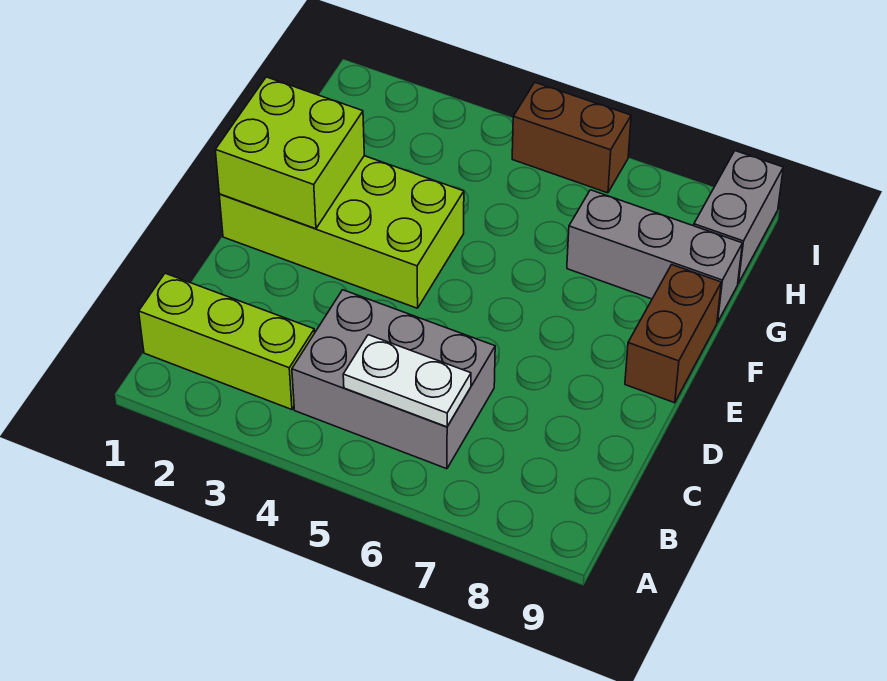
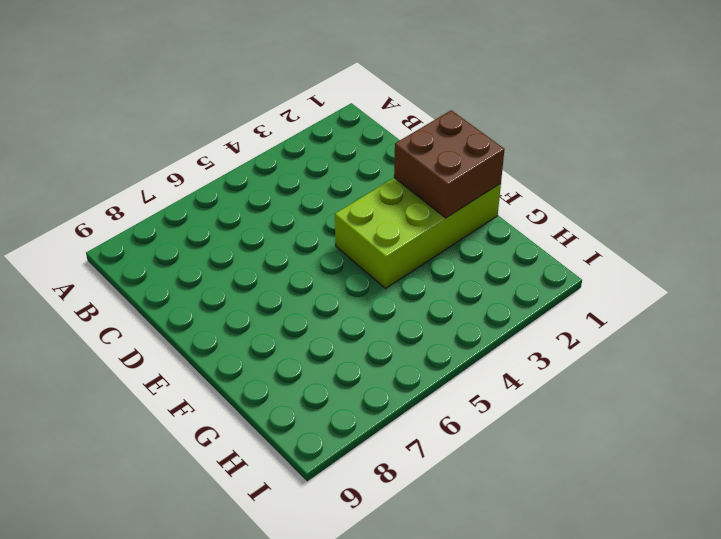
brown 2x2 brick [394,110,505,218] -> lime 2x2 brick [215,77,364,229]
none -> lime 1x3 brick [139,273,315,410]
none -> grey 2x3 brick [292,290,495,469]

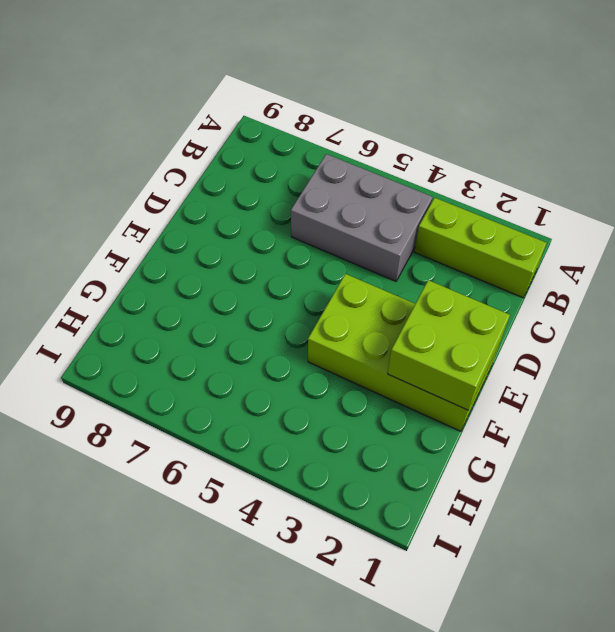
none -> brown 1x2 brick [625,265,721,403]
none -> grey 1x3 brick [567,190,742,322]

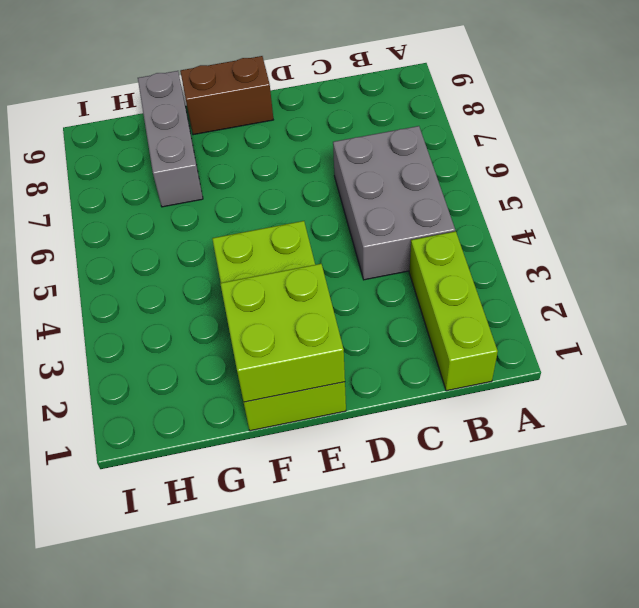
none -> grey 1x2 brick [694,151,783,283]
none -> brown 1x2 brick [512,83,631,193]

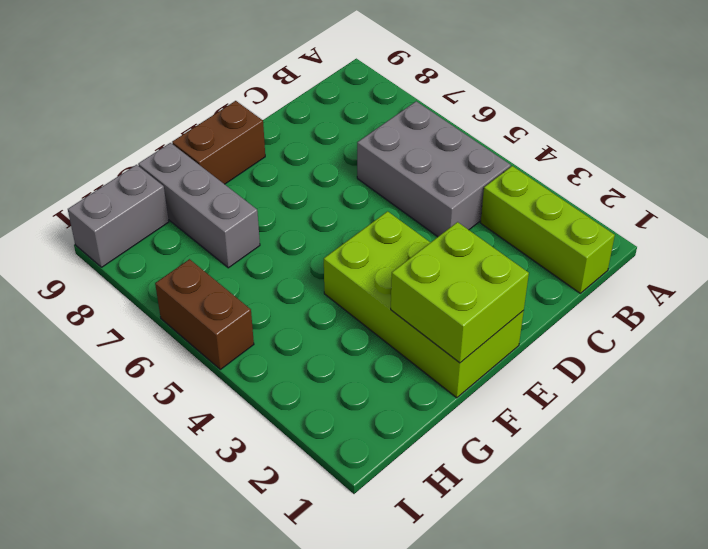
none -> white 1x2 plate [343,335,471,427]

